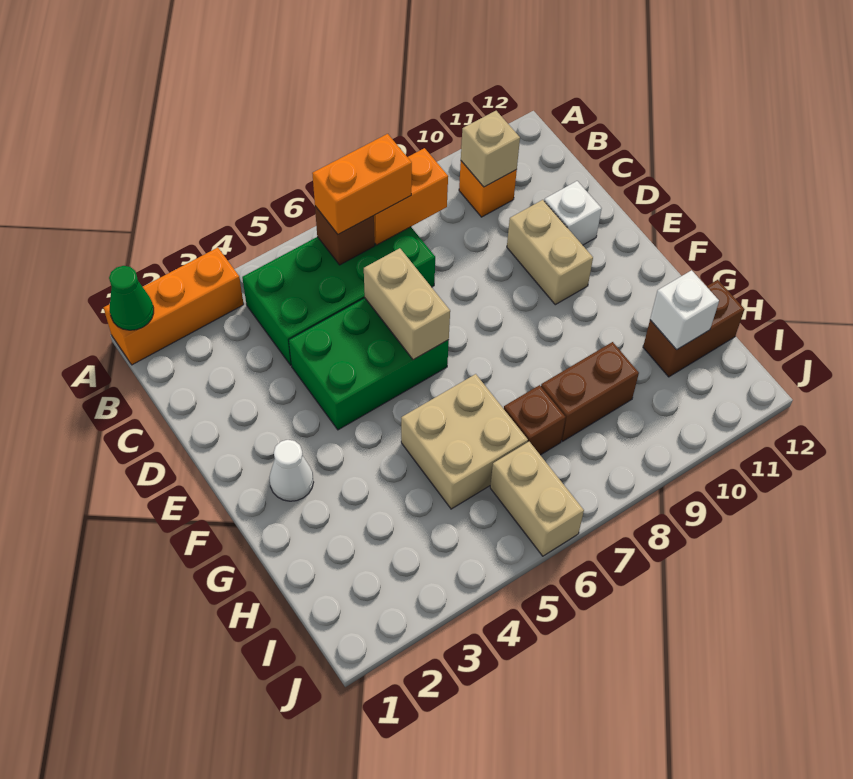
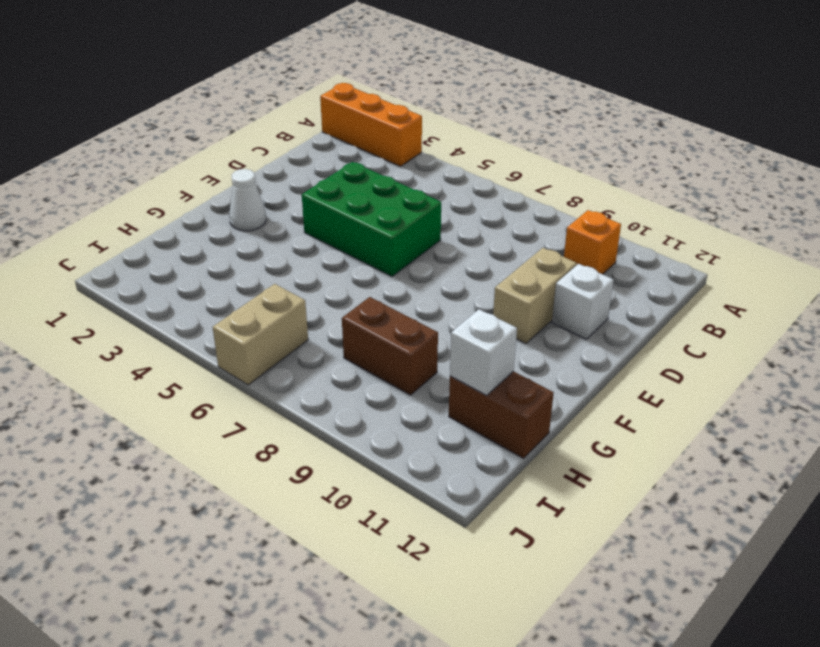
none -> green 2x4 brick [242,227,435,365]
none -> tan 2x2 brick [401,374,528,509]
none -> brown 1x1 brick [504,385,565,455]

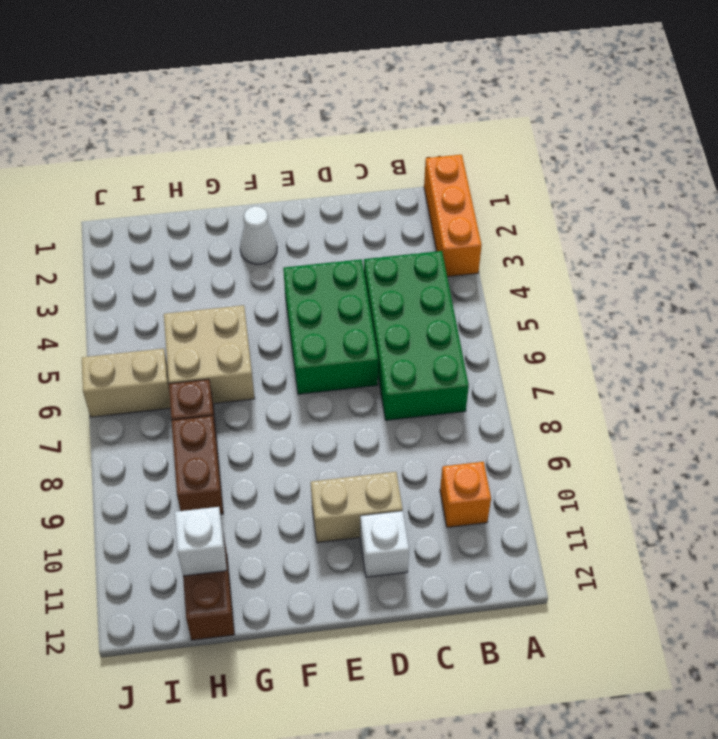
none -> green 1x1 cone [109,266,154,330]
none -> brown 1x1 brick [315,206,375,265]
none -> orange 1x2 brick [374,148,448,245]

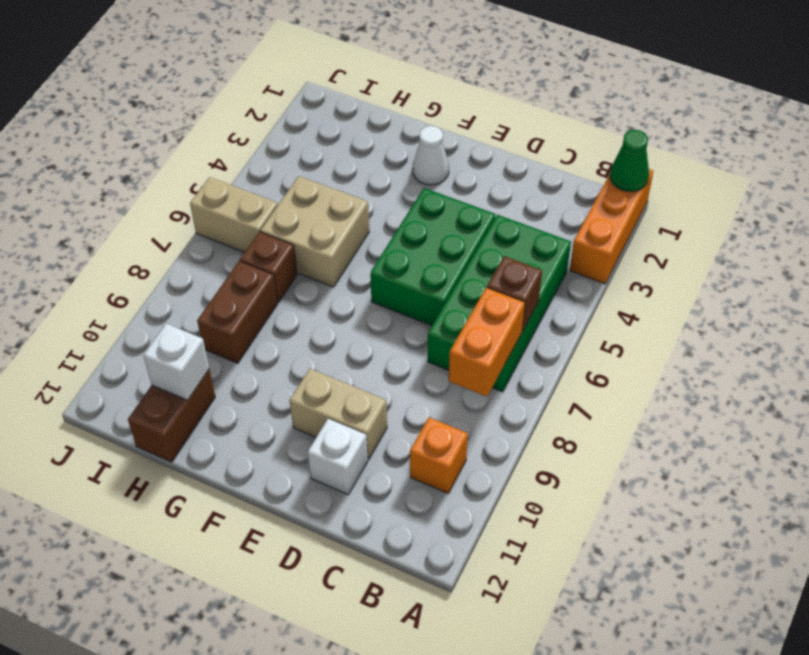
none -> tan 1x1 brick [461,111,520,187]
none -> tan 1x2 brick [364,248,450,360]
none -> orange 1x2 brick [312,134,412,234]

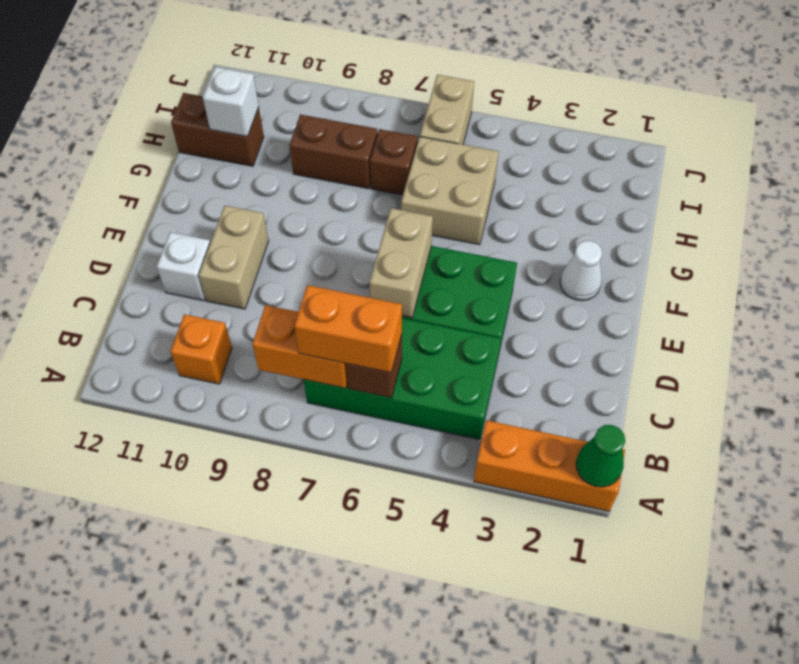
none -> tan 1x1 brick [461,111,520,187]

